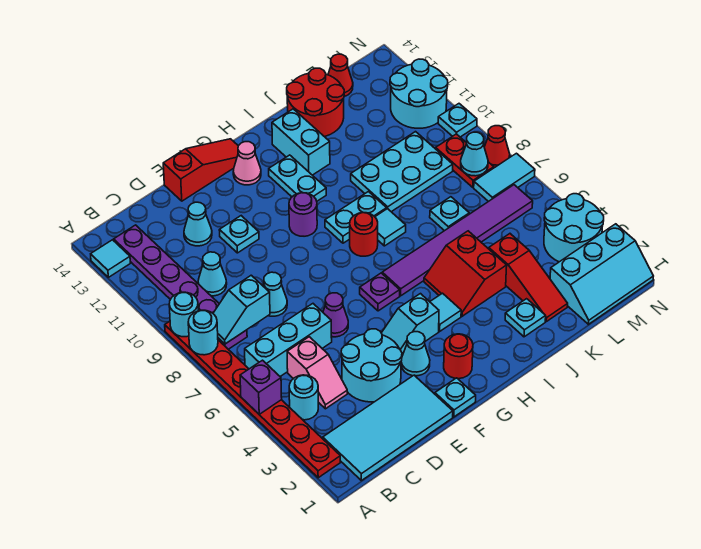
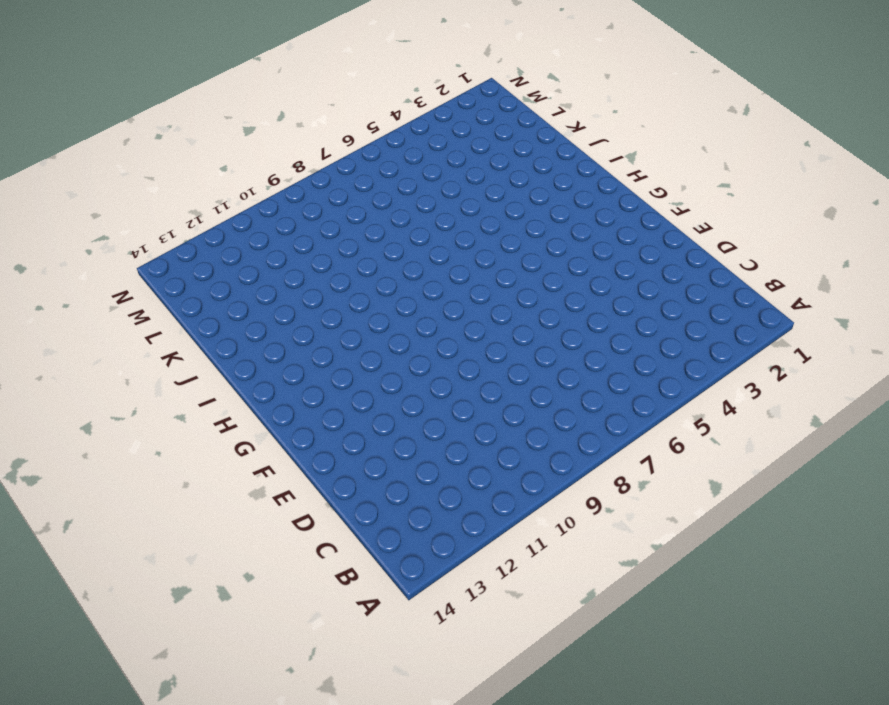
none -> red 1x8 plate [165,321,340,478]
none -> cyan 1x1 tile [91,240,130,277]
none -> cyan 2x4 tile [323,375,453,481]
none -> cyan 1x1 round brick [289,375,318,420]

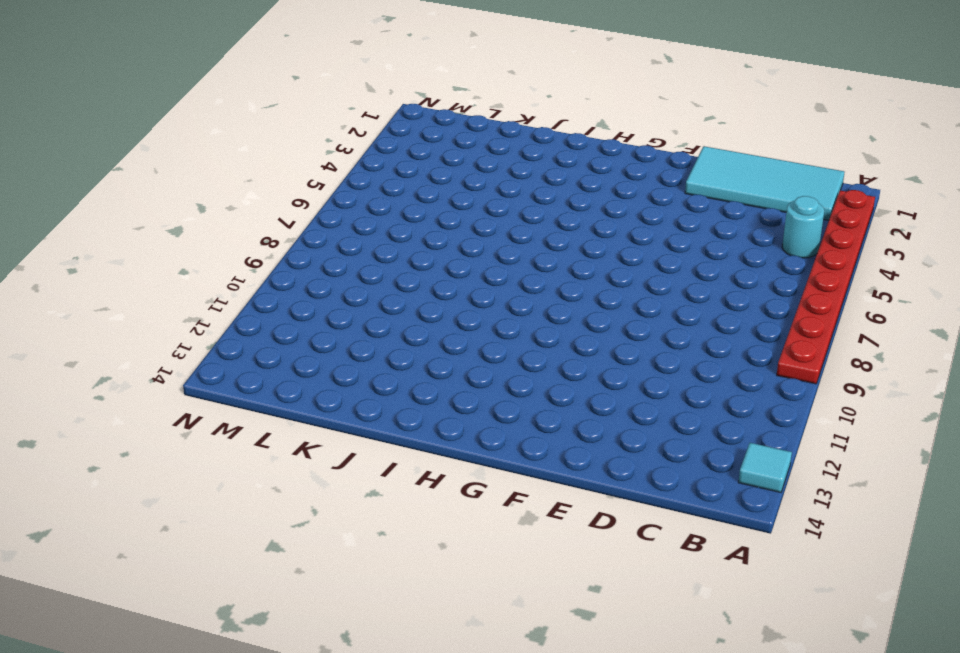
none -> cyan 1x3 brick [245,304,332,376]
none -> purple 1x6 plate [114,225,247,349]
none -> pink 1x2 slope [287,337,347,409]
none -> cyan 1x1 cone [198,252,227,296]

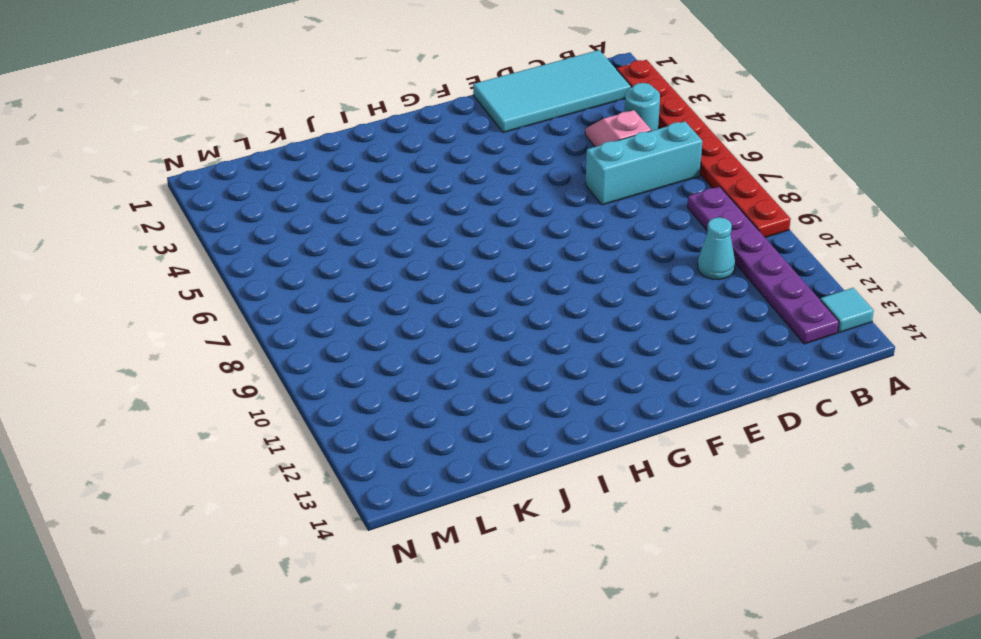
none -> cyan 2x2 round brick [341,329,402,402]
none -> cyan 1x1 cone [263,272,287,316]
none -> cyan 1x1 cone [184,202,212,246]
none -> purple 1x1 cone [323,293,348,337]

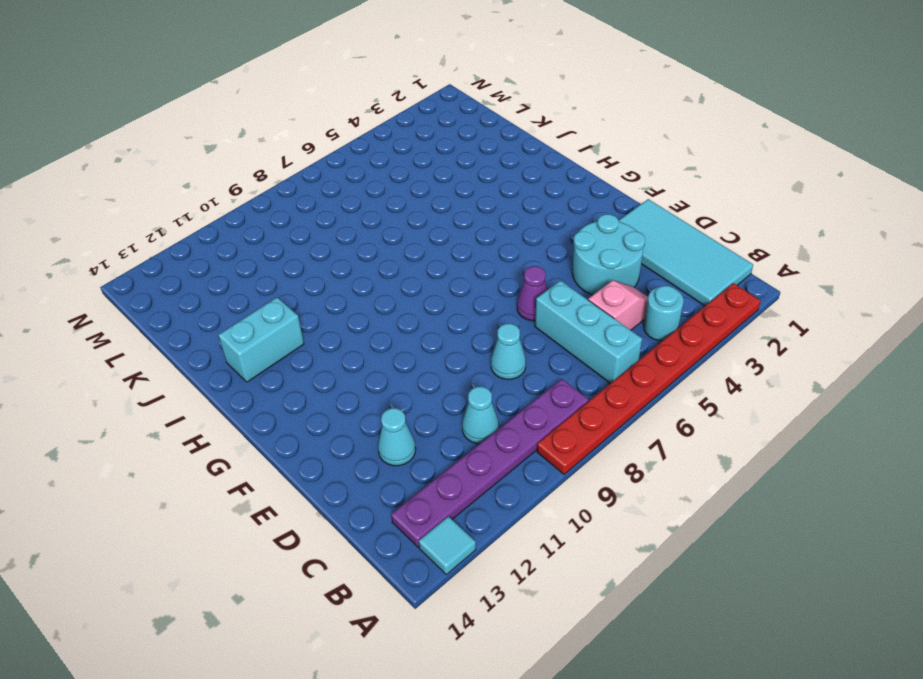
none -> cyan 1x1 plate [219,216,259,253]
none -> red 1x3 slope [163,139,238,201]
none -> cyan 1x1 plate [435,378,476,417]
none -> cyan 1x1 cone [401,332,430,376]

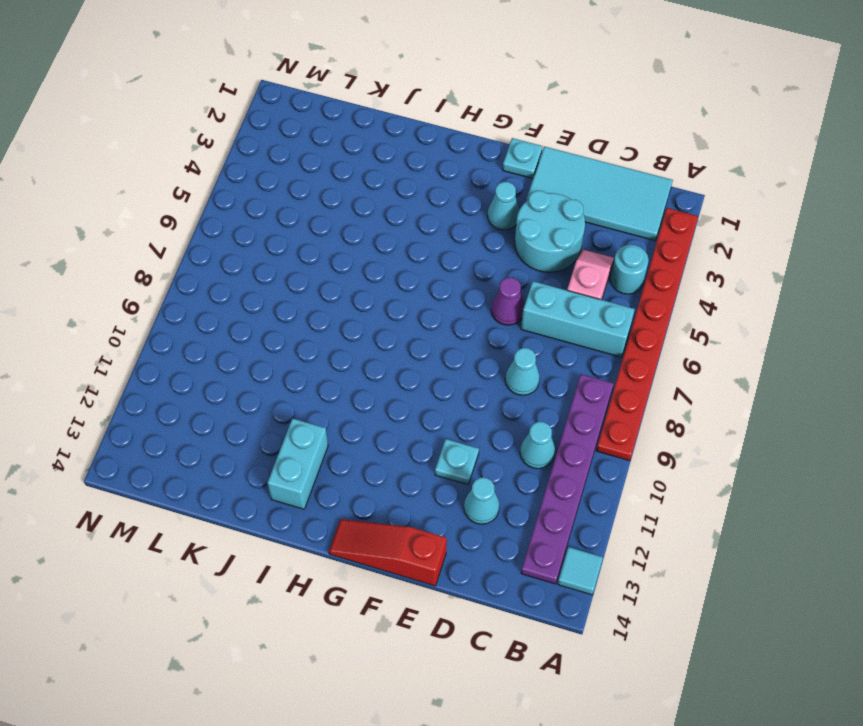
none -> cyan 1x2 slope [382,294,439,356]
none -> red 1x1 round brick [444,334,473,379]
none -> purple 1x1 plate [360,273,400,311]
none -> purple 1x1 round brick [289,193,317,236]

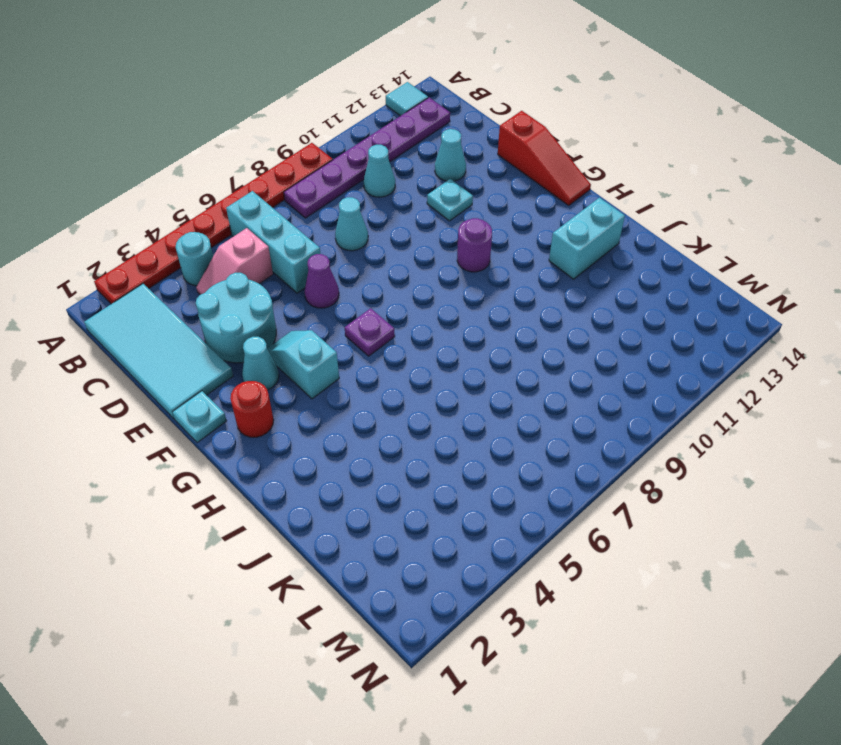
none -> pink 1x1 cone [233,142,261,185]
none -> cyan 1x1 tile [430,293,461,331]
none -> purple 1x6 tile [382,185,533,296]
none -> red 1x1 round brick [350,213,378,256]

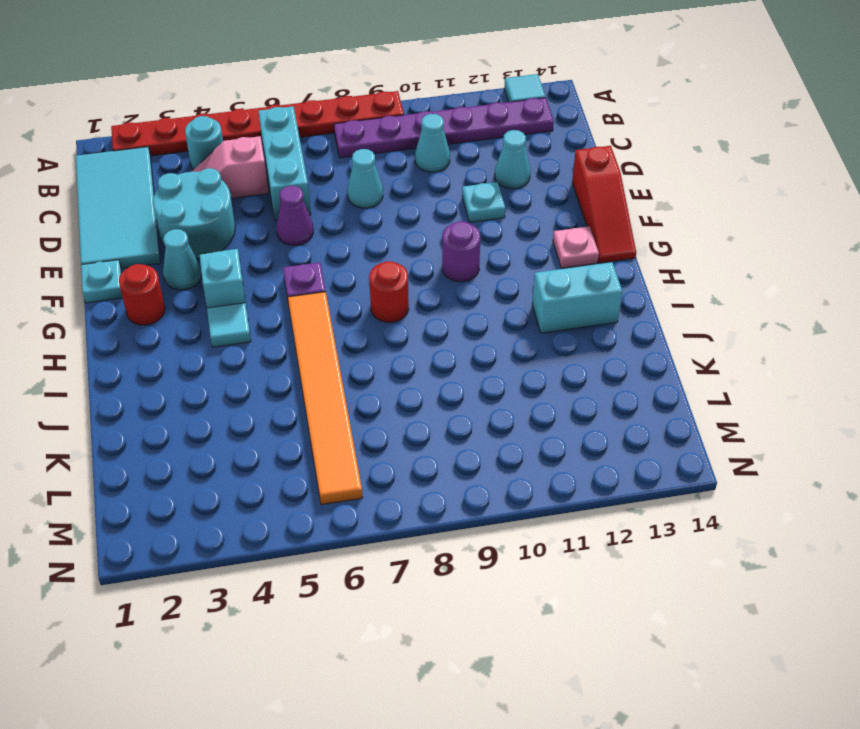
pink 1x1 plate [553,226,599,268] -> pink 1x1 cone [233,142,261,185]
orange 1x6 tile [288,292,363,505] -> purple 1x6 tile [382,185,533,296]
none -> cyan 1x2 plate [325,192,387,243]
none -> cyan 1x2 plate [269,155,326,201]
none -> red 2x2 slope [424,231,507,316]
none -> cyan 1x1 tile [375,209,406,246]

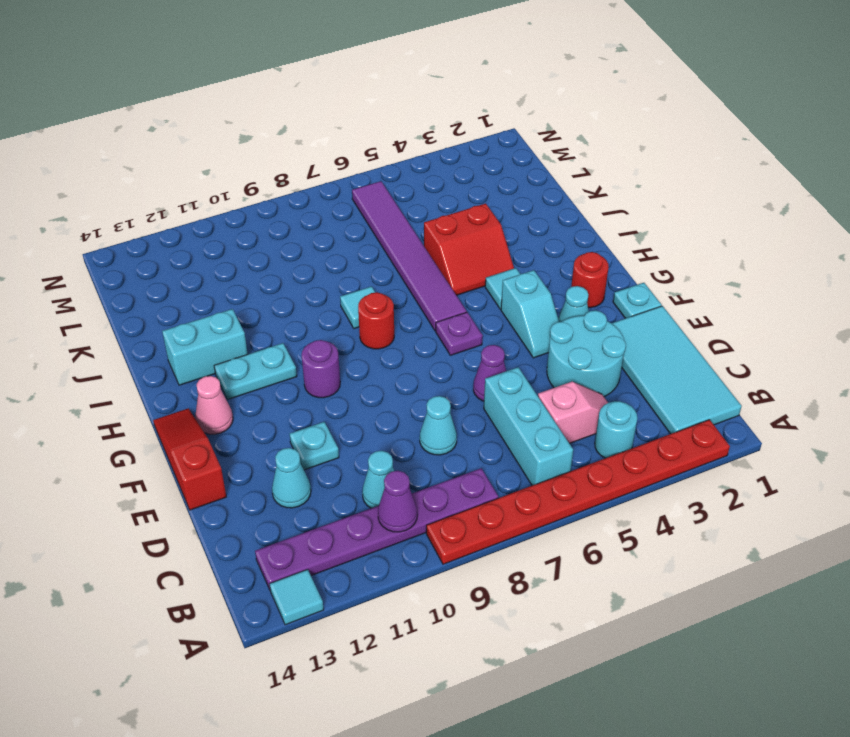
purple 1x1 cone [378,471,417,532] -> none
none -> cyan 1x2 plate [325,192,387,243]
none -> cyan 1x1 plate [505,299,546,337]
none -> cyan 2x3 plate [351,132,453,212]
none -> red 2x2 round brick [287,68,344,137]

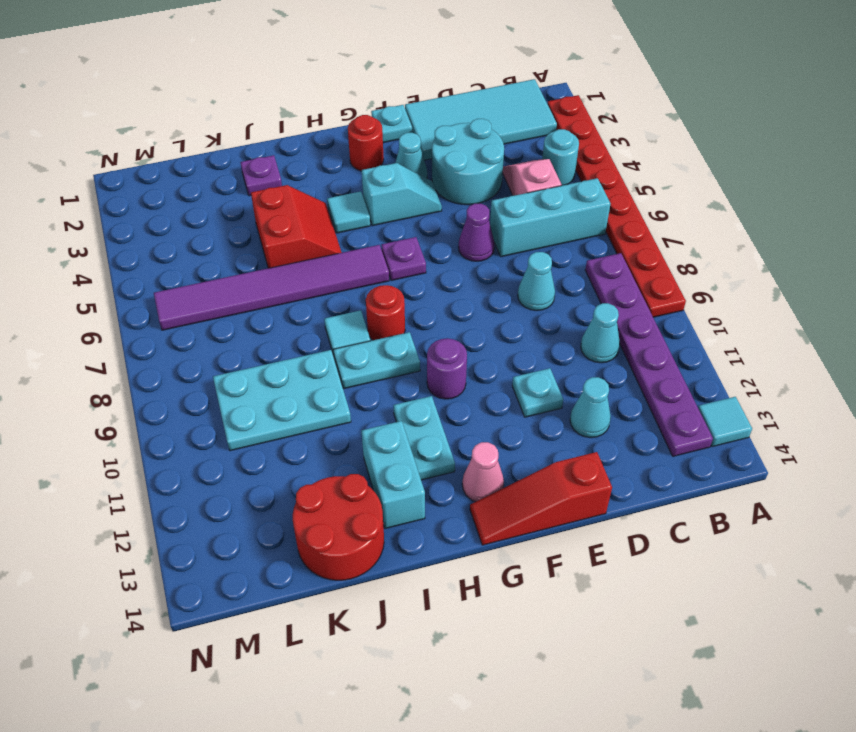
purple 1x1 plate [240,155,282,196] -> cyan 1x1 plate [505,299,546,337]
none -> red 1x3 slope [489,234,568,322]
none -> cyan 1x1 plate [430,197,469,231]
none -> cyan 2x3 slope [550,224,653,324]
none -> red 1x1 cone [328,54,353,97]

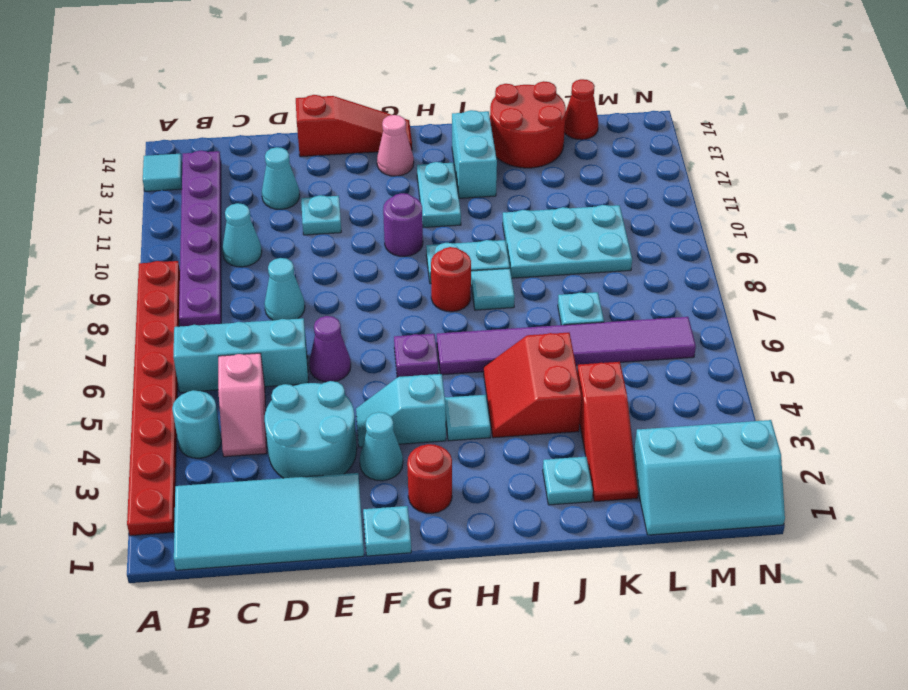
none -> cyan 2x2 round brick [544,194,604,262]
none -> cyan 1x2 tile [474,153,535,202]
none -> red 1x2 plate [436,134,494,187]
none -> cyan 2x2 round brick [390,59,448,128]

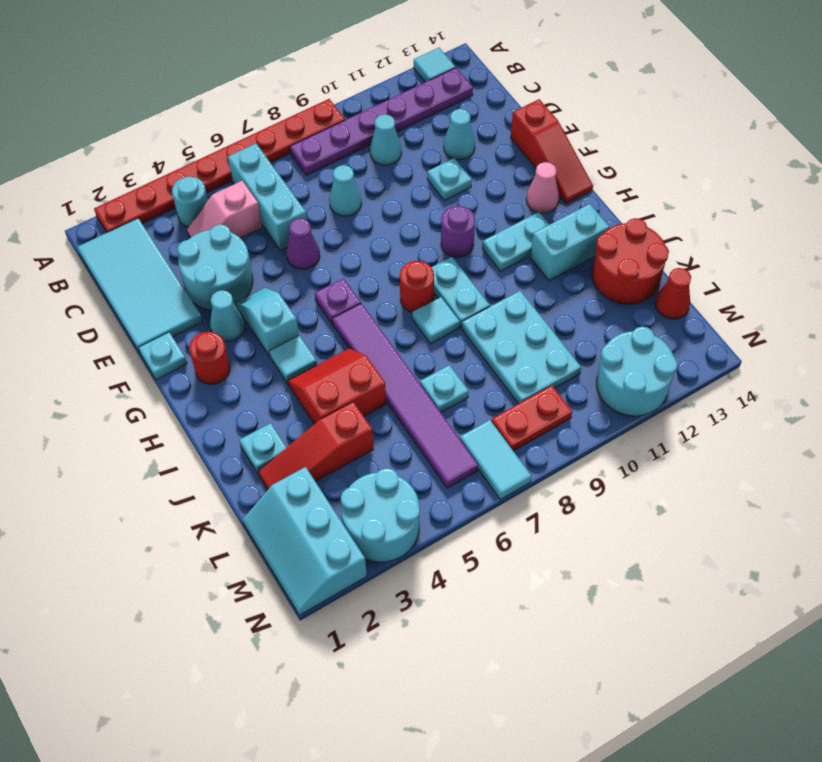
none -> red 1x1 cone [484,126,510,168]
none -> cyan 1x1 plate [438,104,477,137]
none -> purple 1x1 brick [240,360,282,414]
none -> cyan 1x1 round brick [188,310,218,355]

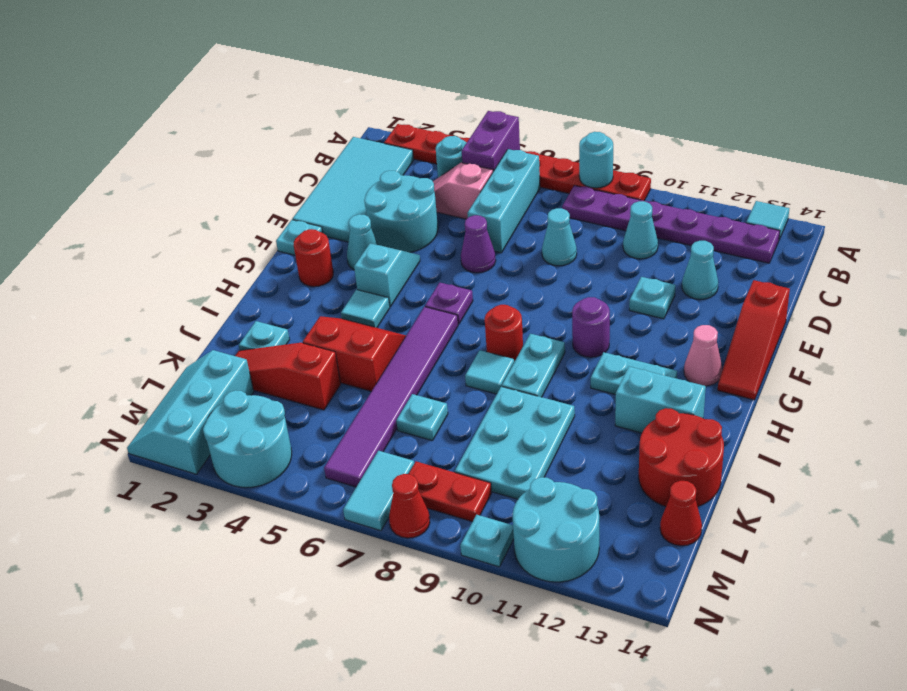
purple 1x2 brick [462,111,520,172] -> purple 1x1 brick [240,360,282,414]
none -> cyan 1x1 round brick [169,292,198,337]
none -> cyan 1x2 slope [213,275,270,344]
none -> cyan 1x1 cone [461,132,488,176]

